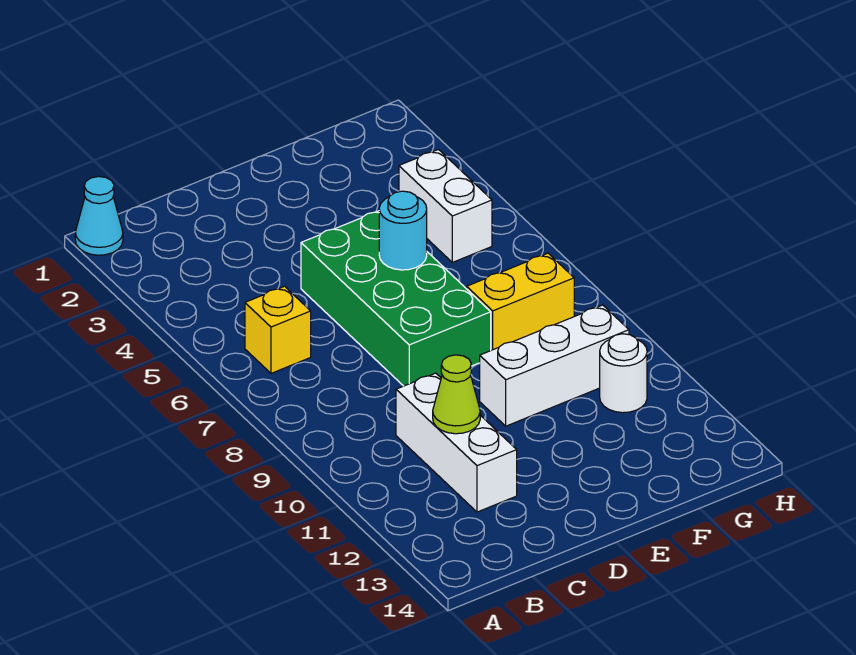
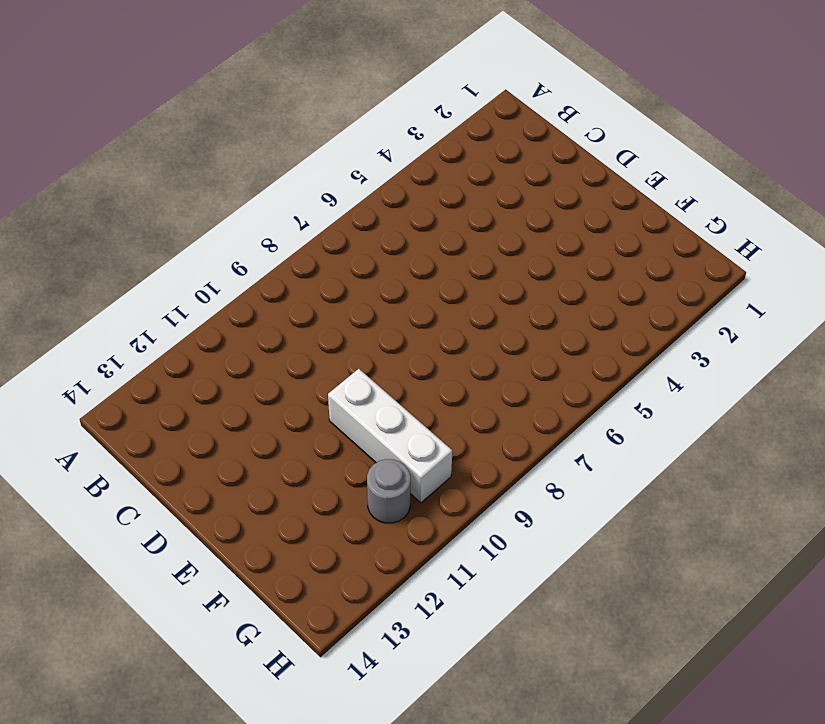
grey 1x1 round brick [367,459,411,523] -> white 1x1 round brick [600,334,647,413]
none -> cyan 1x1 cone [75,176,123,255]
none -> yellow 1x1 brick [245,286,311,373]

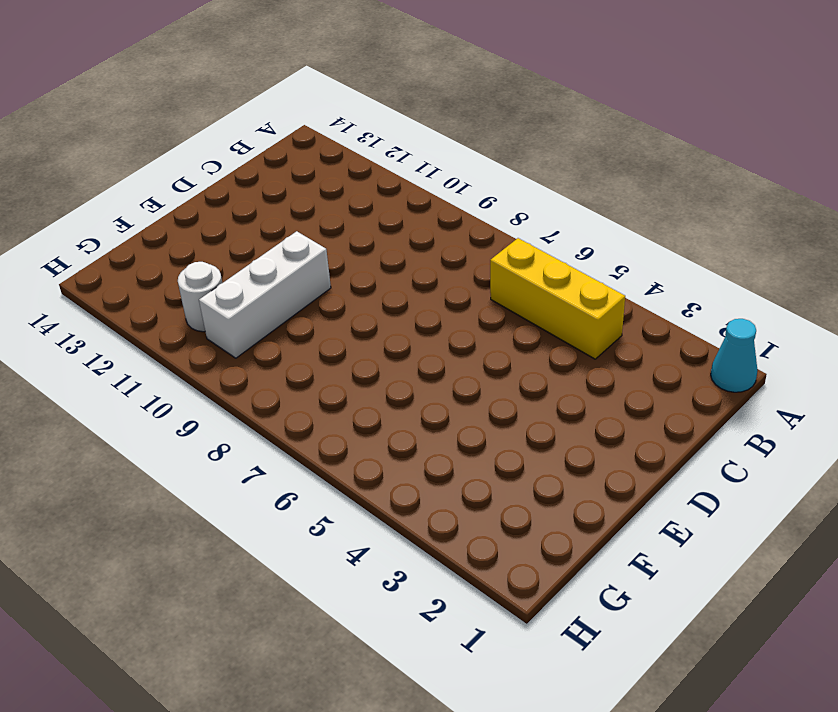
yellow 1x3 brick [490,238,625,359] -> yellow 1x1 brick [245,286,311,373]
none -> white 1x3 brick [396,373,517,512]
none -> green 2x4 brick [301,211,491,386]

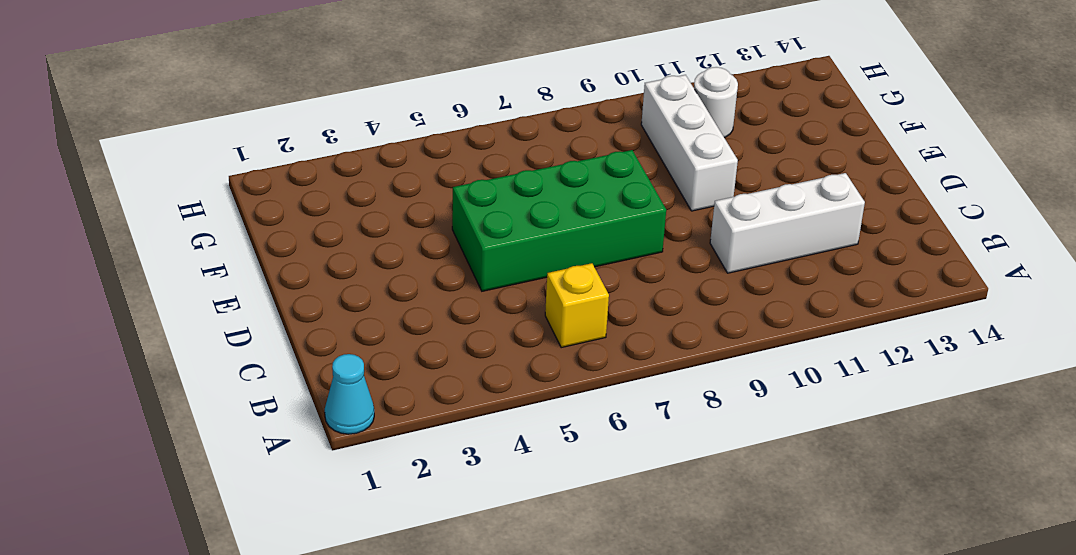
none -> yellow 1x2 brick [467,253,574,350]
none -> white 1x2 brick [399,150,492,262]

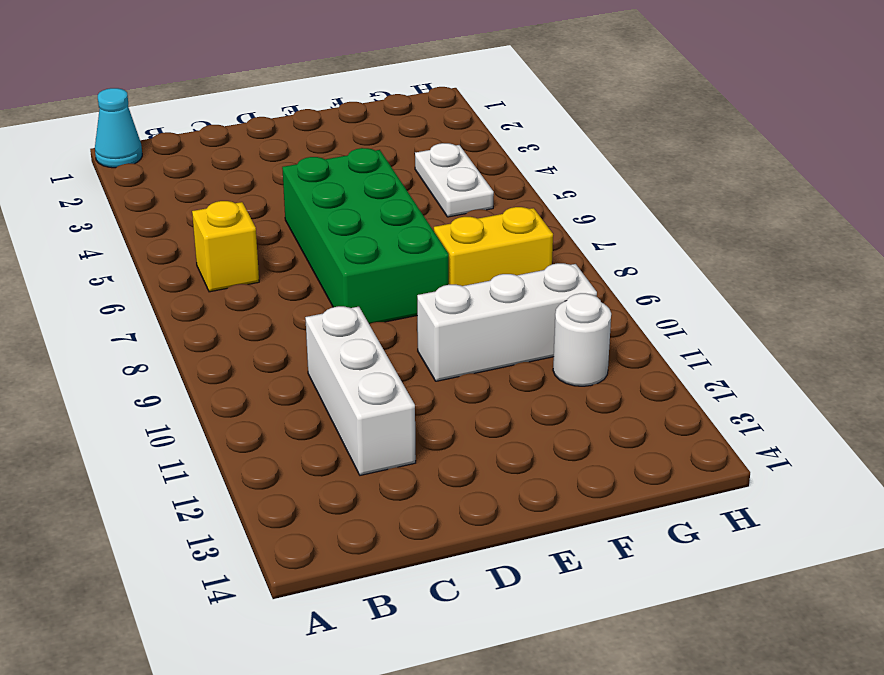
white 1x2 plate [415,143,494,217] -> white 1x2 brick [399,150,492,262]
none -> lime 1x1 cone [433,355,480,434]
none -> cyan 1x1 round brick [379,191,427,270]

